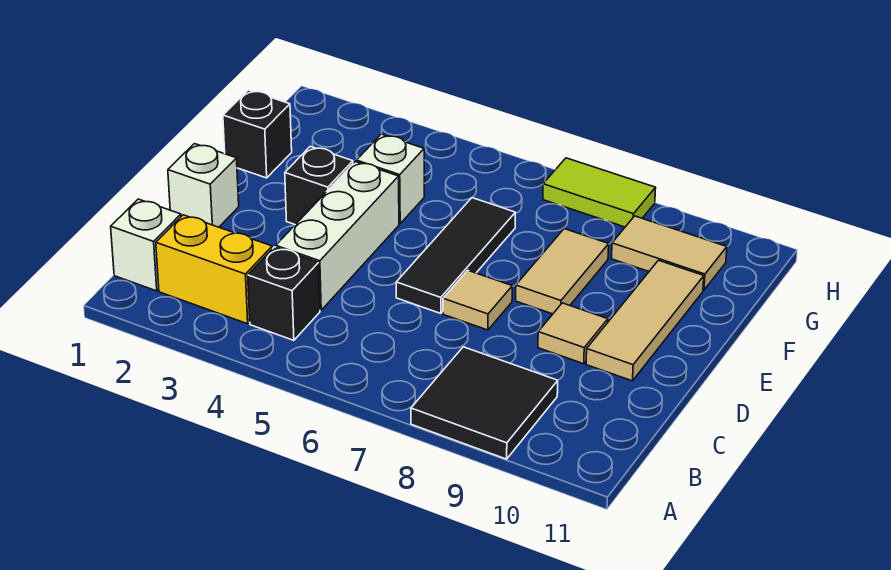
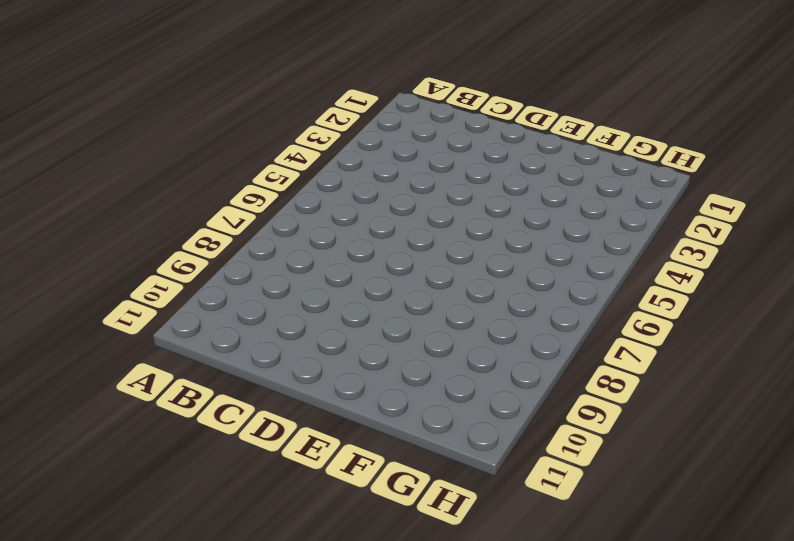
none -> black 2x2 tile [411,347,558,459]
none -> white 1x1 brick [111,199,181,291]
none -> yellow 1x2 brick [156,215,272,324]

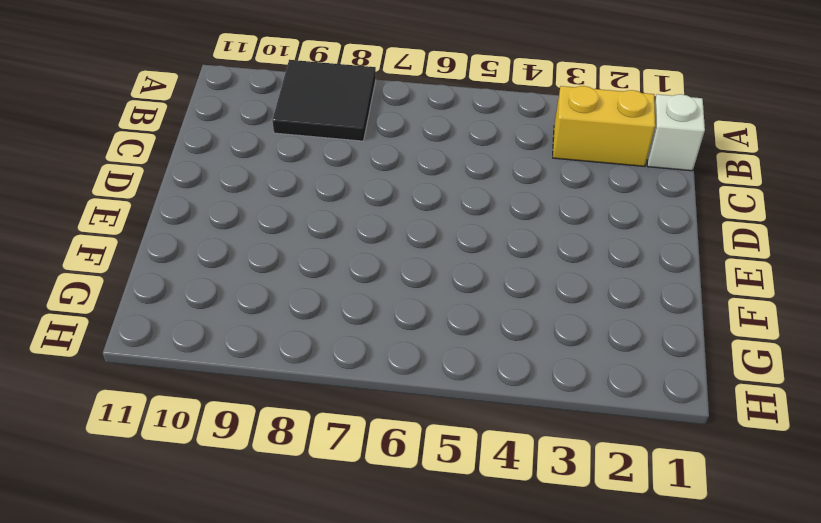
none -> black 1x1 brick [248,247,320,340]
none -> white 1x3 brick [276,162,399,310]
none -> white 1x1 brick [168,144,239,227]

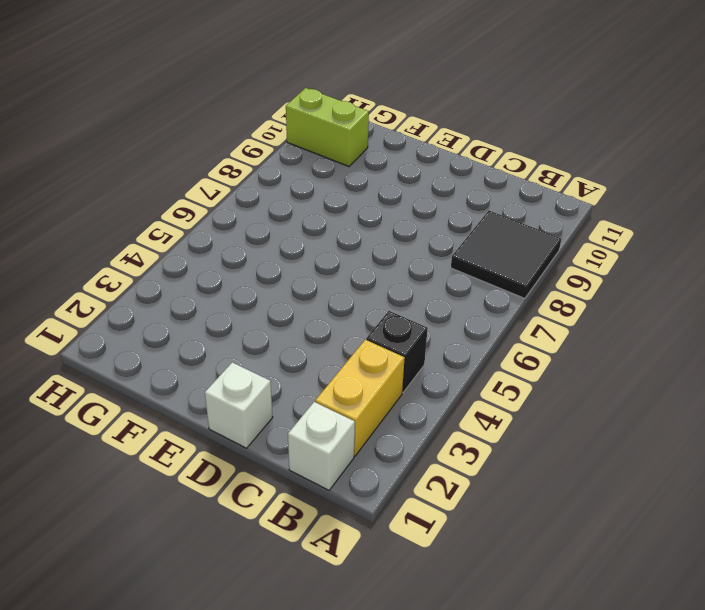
lime 1x2 brick [286,88,369,166] -> tan 1x2 tile [612,216,727,290]
none -> white 1x3 brick [276,162,399,310]
none -> black 1x3 tile [396,198,515,314]
none -> tan 1x1 tile [443,270,512,330]

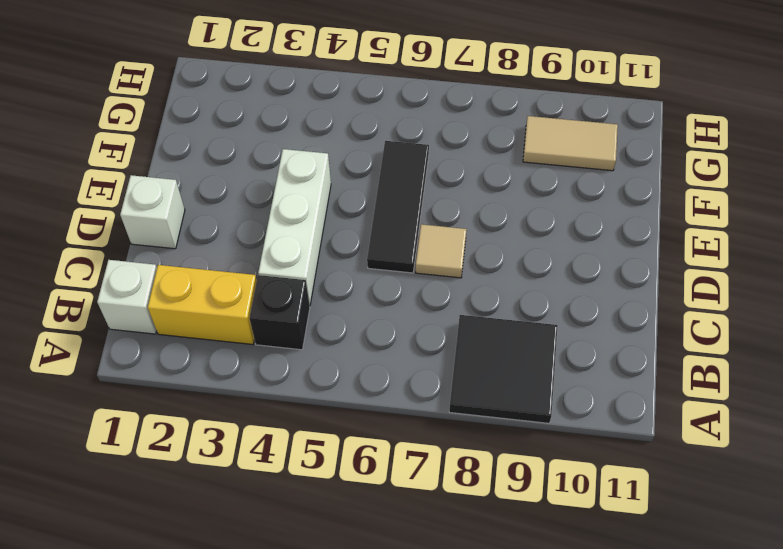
none -> tan 1x1 tile [538,303,608,364]
none -> tan 1x3 tile [586,260,704,381]
none -> black 1x1 brick [285,146,353,225]

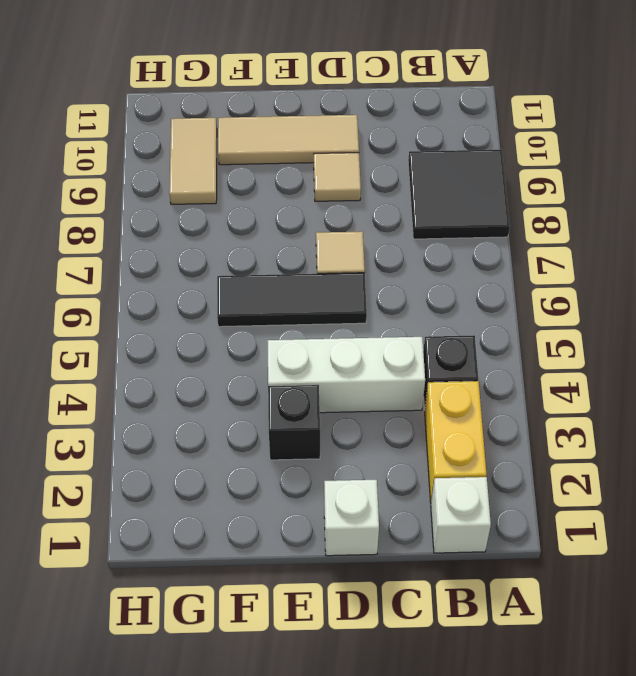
none -> tan 1x2 tile [516,229,609,314]
none -> black 1x1 brick [223,90,292,178]
none -> white 1x1 brick [357,134,424,224]

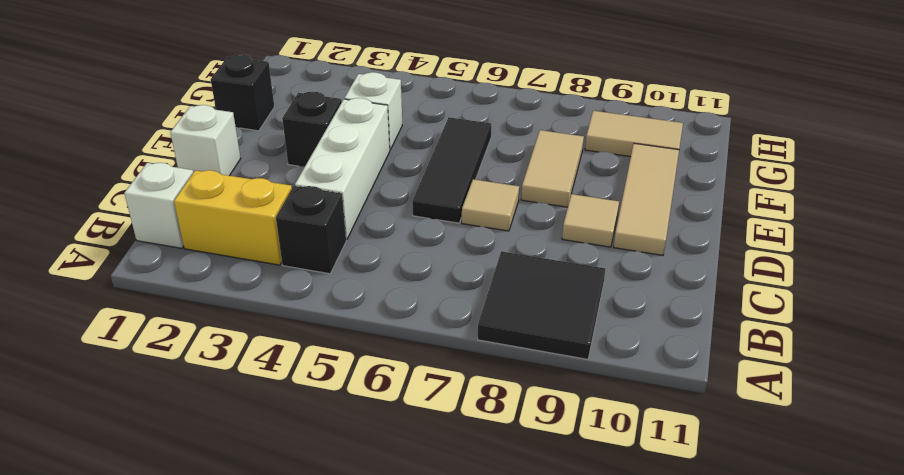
none -> lime 1x2 tile [543,158,656,227]

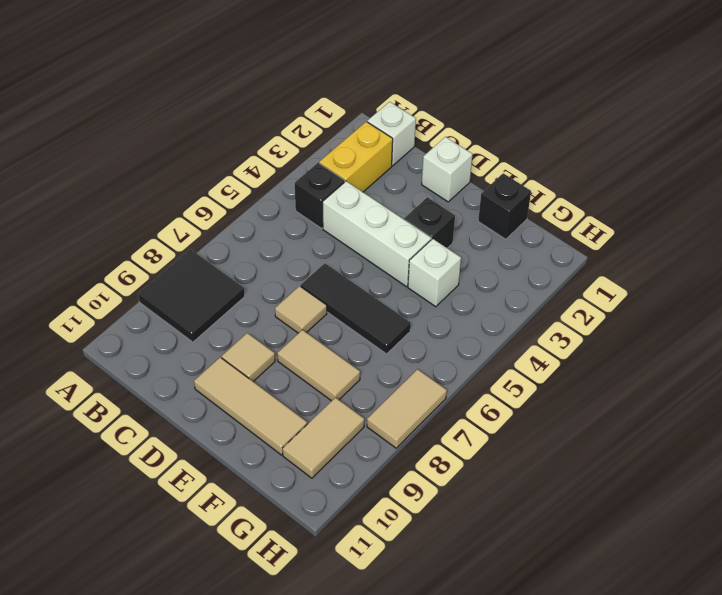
tan 1x2 tile [367,369,447,448] -> lime 1x2 tile [543,158,656,227]

